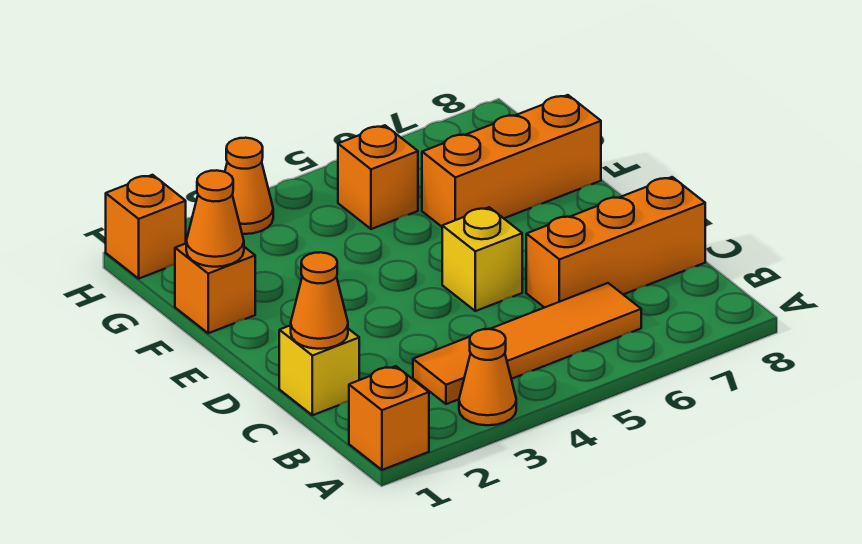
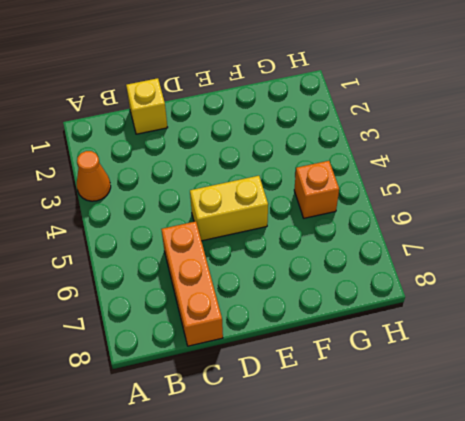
yellow 1x2 brick [190,176,268,241] -> yellow 1x1 brick [442,207,522,311]
none -> orange 1x1 brick [349,366,429,470]
none -> orange 1x4 tile [413,283,641,404]
none -> orange 1x1 brick [175,244,255,333]

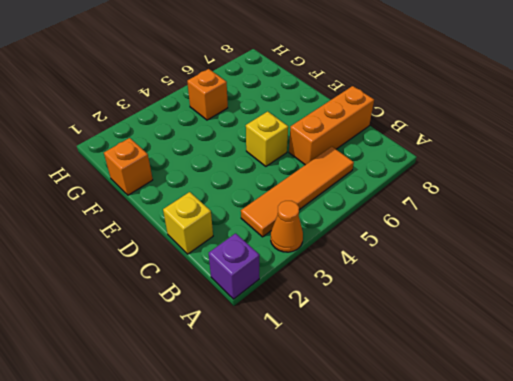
purple 1x1 brick [209,233,260,299] -> orange 1x1 brick [349,366,429,470]
none -> orange 1x3 brick [422,95,601,227]
none -> orange 1x1 brick [106,175,186,279]
none -> orange 1x1 cone [225,138,273,234]

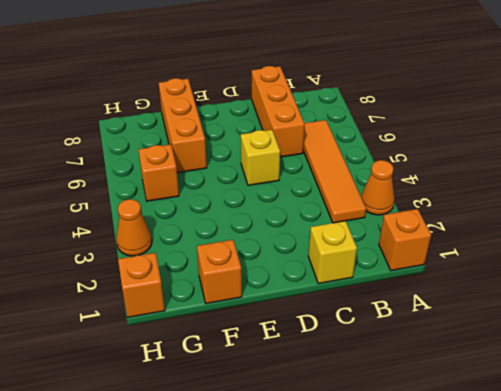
none -> orange 1x1 cone [291,252,348,349]
none -> orange 1x1 cone [186,170,244,267]

